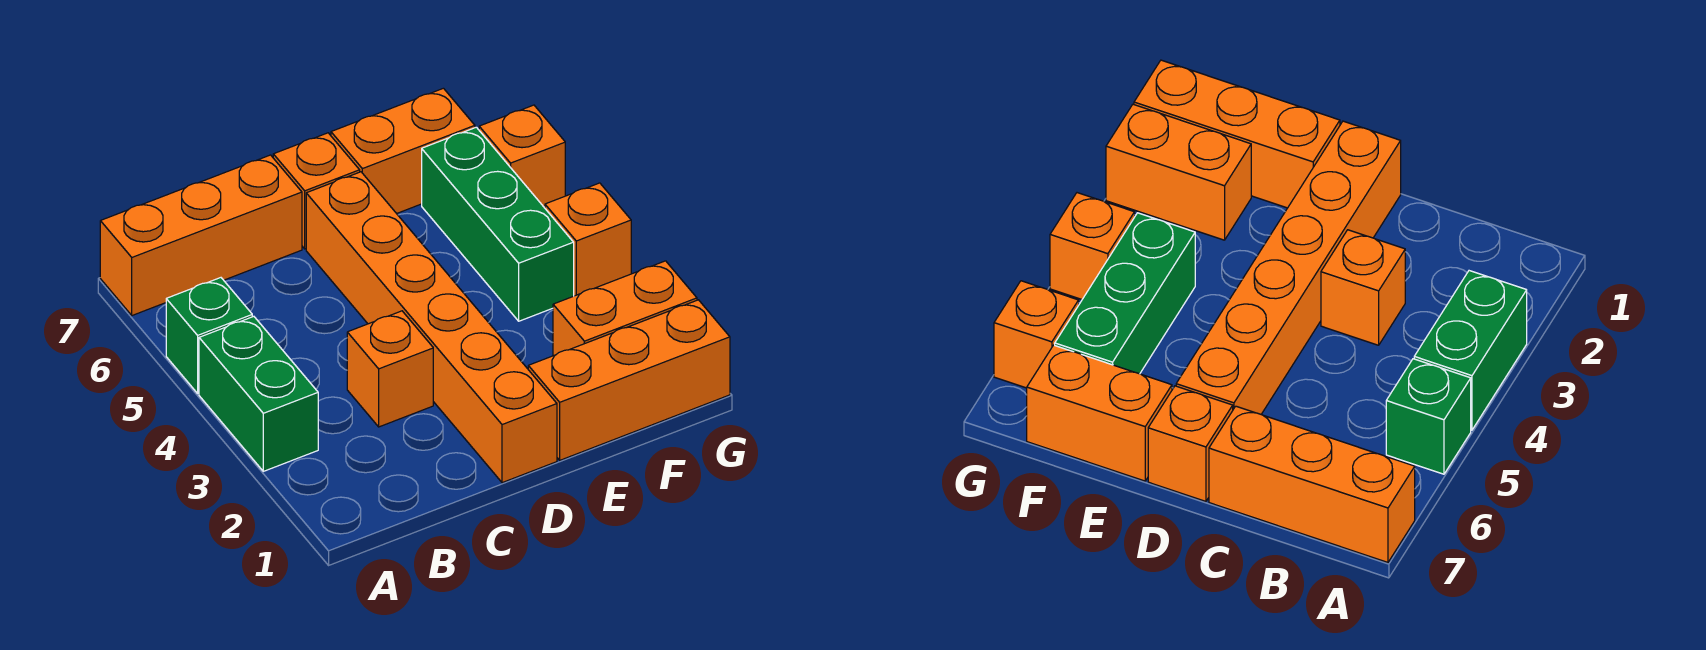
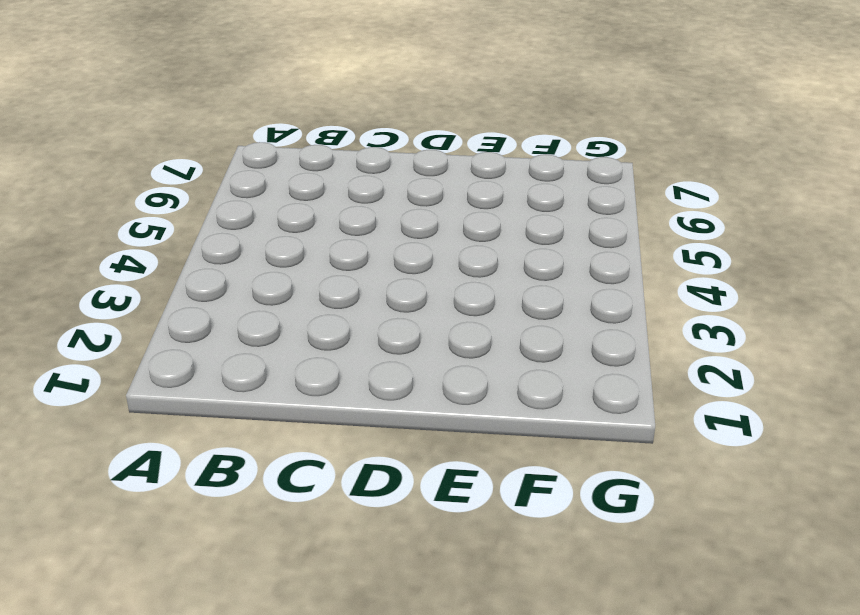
none -> green 1x2 brick [199,316,318,471]
none -> green 1x1 brick [166,278,252,393]
none -> orange 1x3 brick [100,155,302,315]

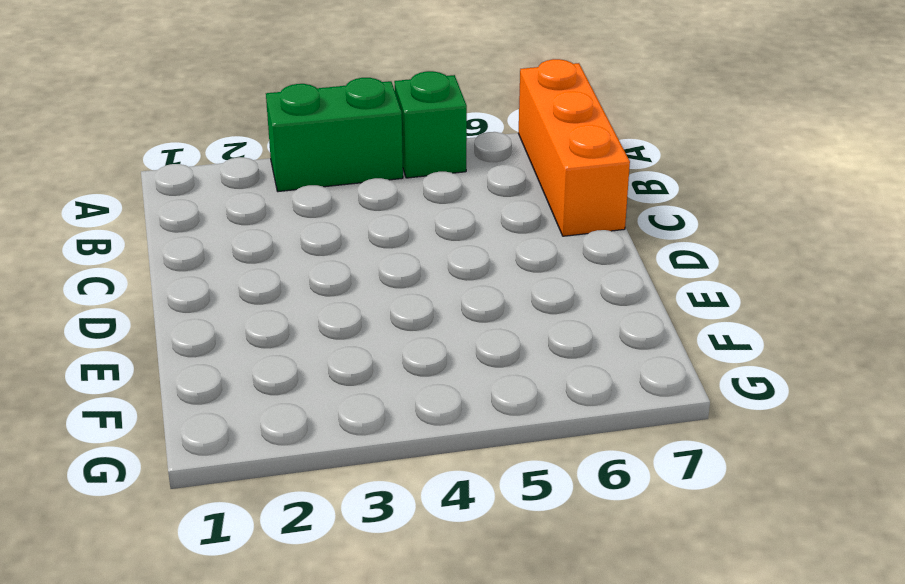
none -> orange 1x1 brick [347,311,433,427]
none -> orange 1x6 brick [306,172,557,483]
none -> orange 1x1 brick [273,133,360,249]

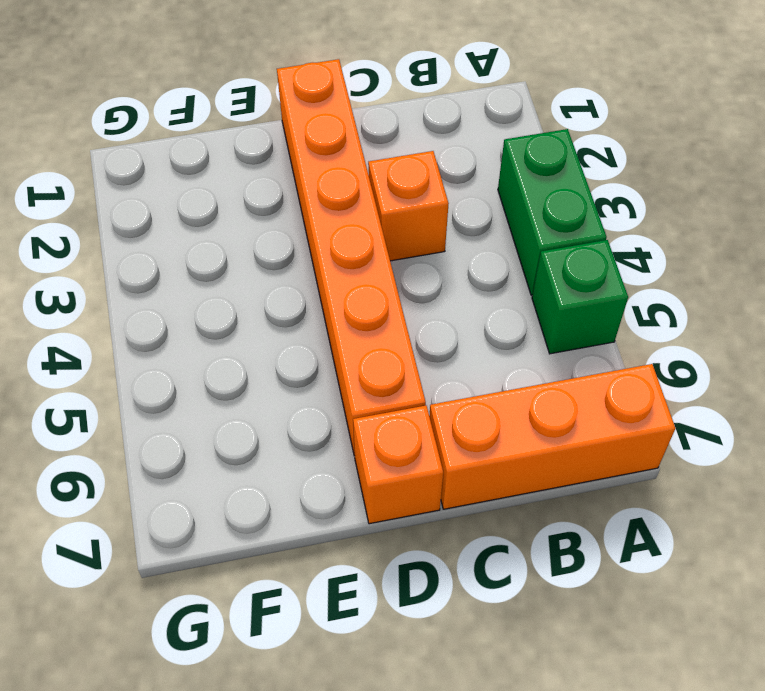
none -> orange 1x3 brick [528,300,730,460]
none -> orange 1x2 brick [331,88,475,214]
none -> orange 1x2 brick [553,261,697,356]

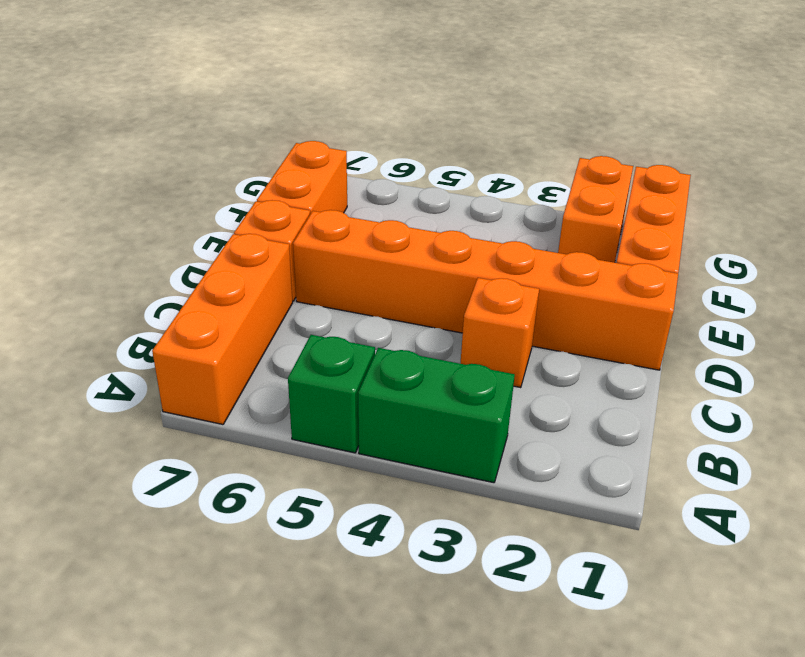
none -> green 1x3 brick [422,127,574,321]
none -> orange 1x1 brick [545,183,631,296]
none -> orange 1x1 brick [479,105,565,208]

